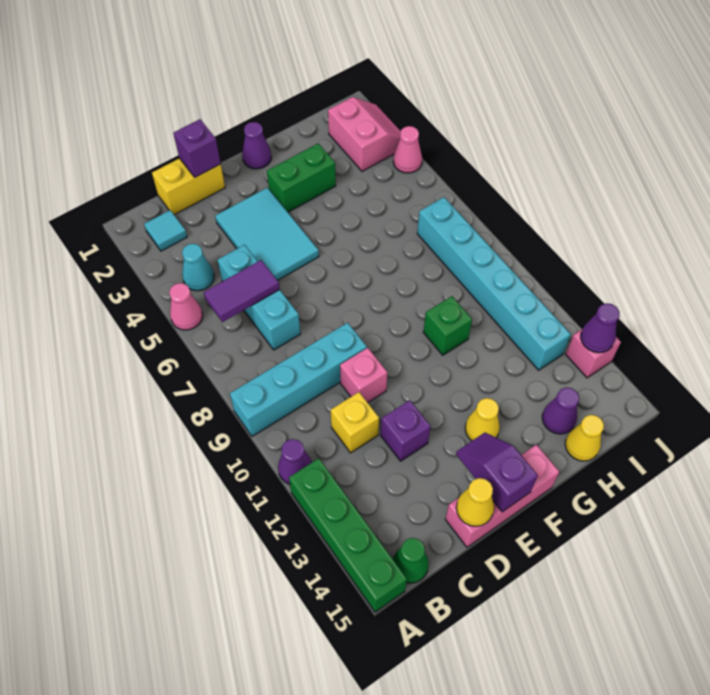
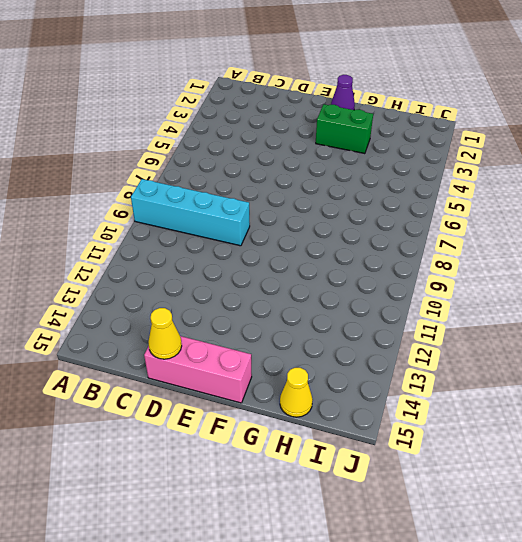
none -> pink 1x1 cone [169,283,203,330]
none -> purple 1x1 cone [278,439,312,484]
none -> green 1x4 brick [289,458,407,612]

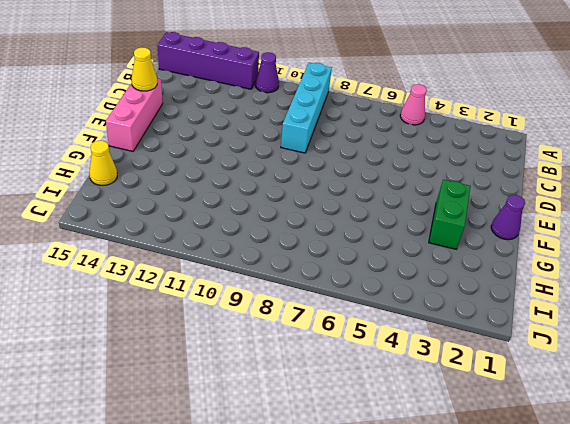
purple 1x4 brick [158,32,259,89] -> green 1x4 brick [289,458,407,612]
none -> cyan 1x1 tile [144,210,187,251]
none -> cyan 1x1 cone [182,244,214,291]
none -> green 1x1 cone [393,538,429,583]

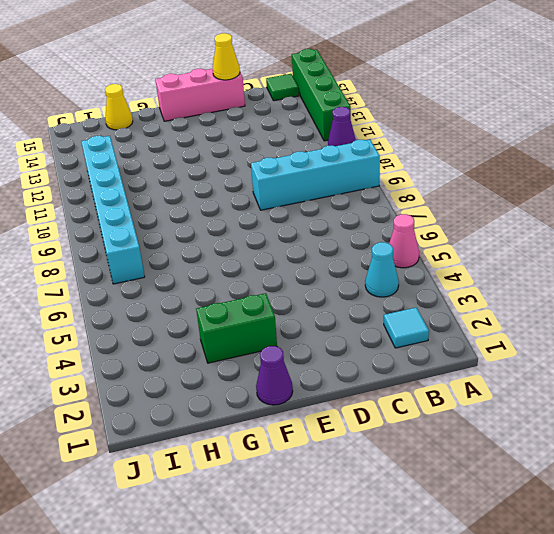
green 1x1 tile [266,74,299,101] -> green 1x1 cone [393,538,429,583]
none -> yellow 1x2 brick [152,158,225,215]
none -> cyan 1x3 brick [218,245,300,350]
none -> yellow 1x1 brick [331,392,379,453]

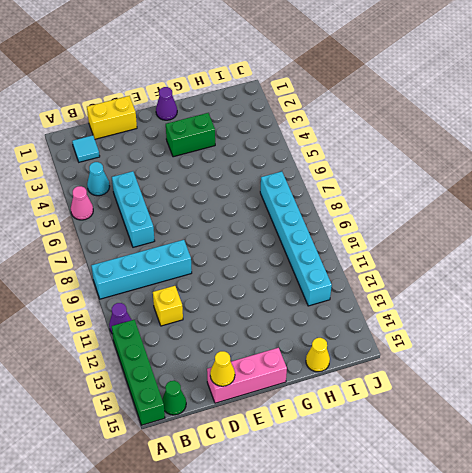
none -> cyan 2x3 tile [215,188,319,281]
none -> pink 1x1 brick [340,348,388,403]
none -> purple 1x1 brick [381,400,431,461]

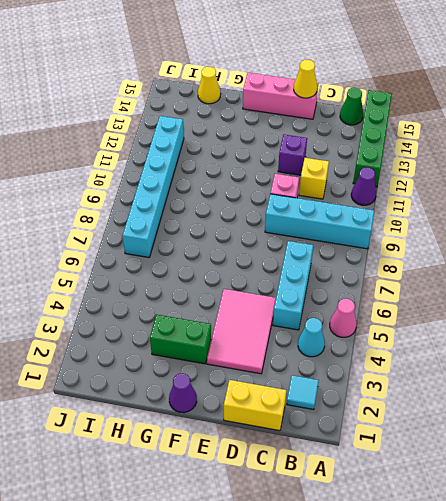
pink 2x3 tile [207,289,276,374] -> cyan 2x3 tile [215,188,319,281]
none -> yellow 1x1 cone [465,398,500,441]
none -> green 1x1 brick [423,296,472,355]
none -> purple 1x1 cone [542,387,579,434]

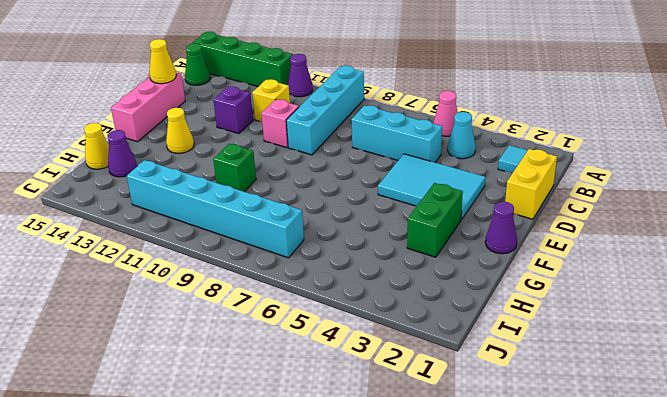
none -> pink 2x2 slope [328,97,401,171]
none -> pink 1x1 cone [393,126,422,173]
none -> pink 1x1 brick [566,329,621,378]

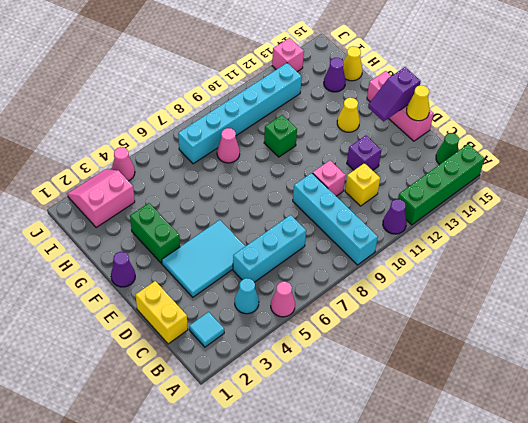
pink 1x1 cone [217,128,240,163] -> none
none -> purple 1x2 tile [204,260,280,322]
none -> purple 1x1 brick [173,119,221,177]
none -> purple 1x1 cone [581,303,620,353]

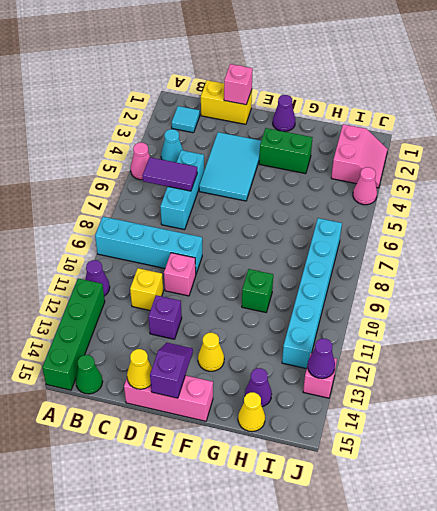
pink 1x1 brick [224,64,253,105] -> purple 1x1 brick [173,119,221,177]

